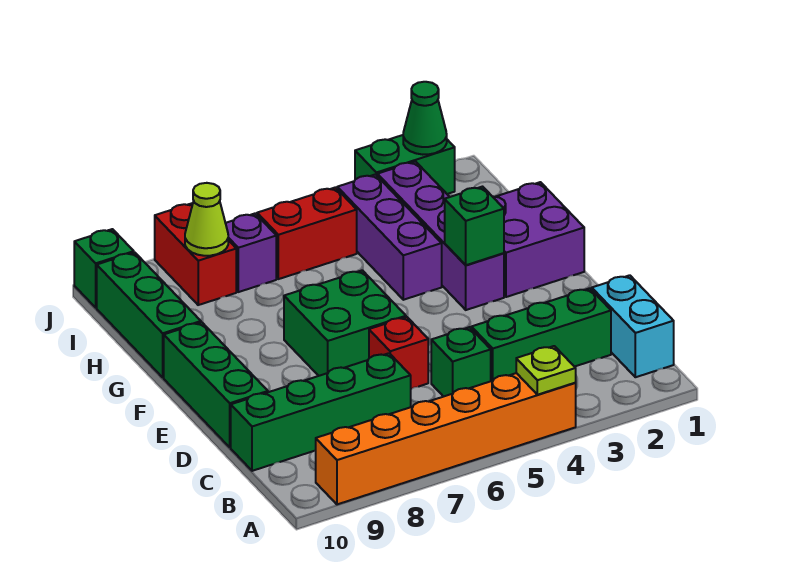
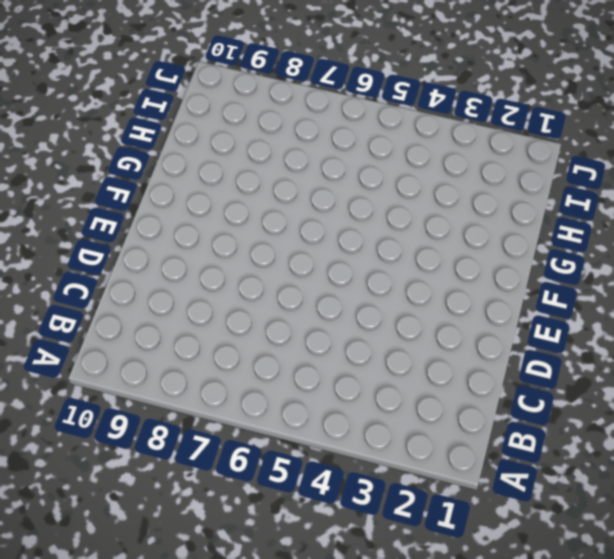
none -> orange 1x6 brick [316,373,576,504]
none -> cyan 1x2 brick [592,275,674,377]
none -> green 1x3 brick [471,288,611,381]

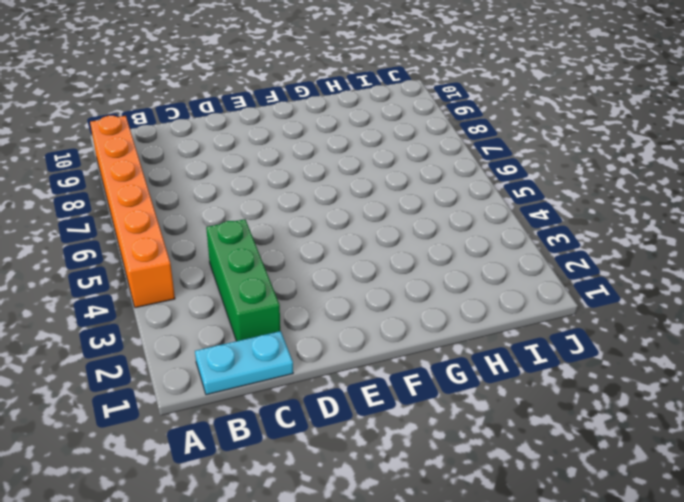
cyan 1x2 plate [195,331,293,395] -> cyan 1x2 brick [592,275,674,377]
none -> green 1x1 brick [431,327,491,397]
none -> green 1x4 brick [231,353,411,471]
none -> red 1x1 brick [369,317,428,389]

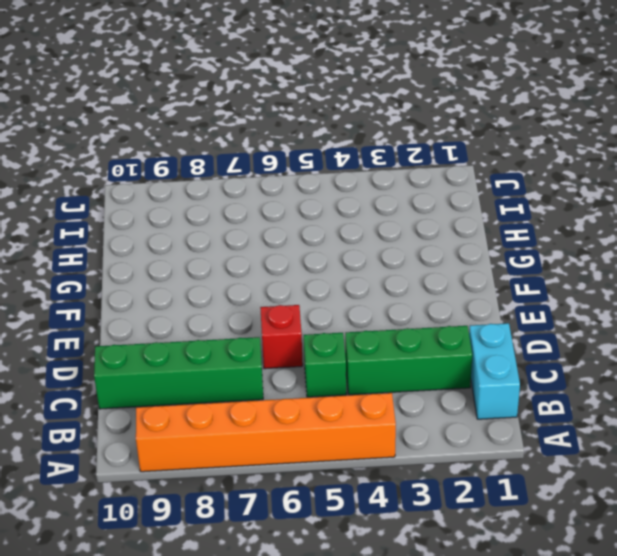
none -> green 1x3 brick [164,322,268,447]
none -> green 2x2 brick [284,270,406,376]
none -> purple 2x2 brick [492,182,584,297]

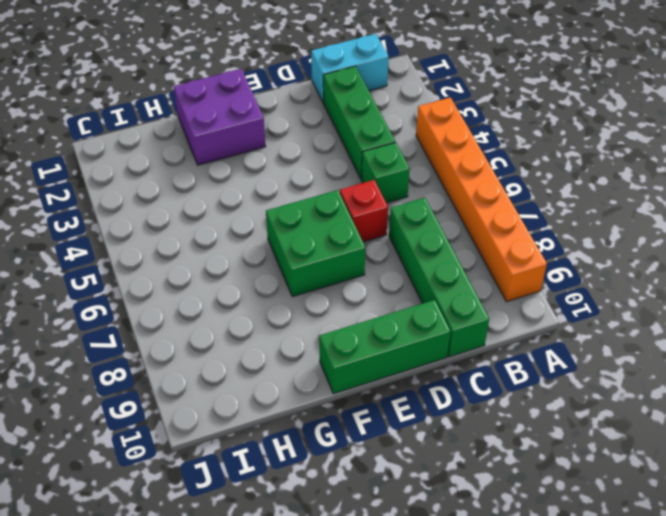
none -> purple 1x4 brick [377,162,504,310]
none -> purple 1x3 brick [337,174,442,300]
none -> green 1x3 brick [97,252,201,378]

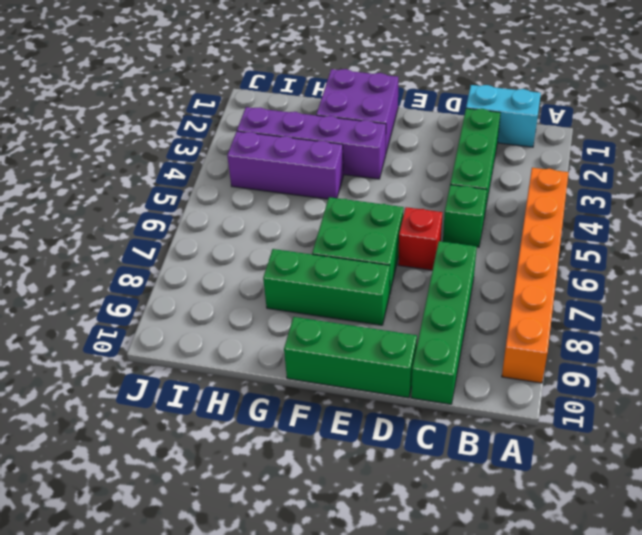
green 1x3 brick [263,249,390,325] -> green 1x3 brick moved to [97,252,201,378]
none -> red 1x2 brick [257,187,357,279]
none -> purple 1x1 brick [226,214,276,292]
none -> red 1x2 brick [155,203,236,305]

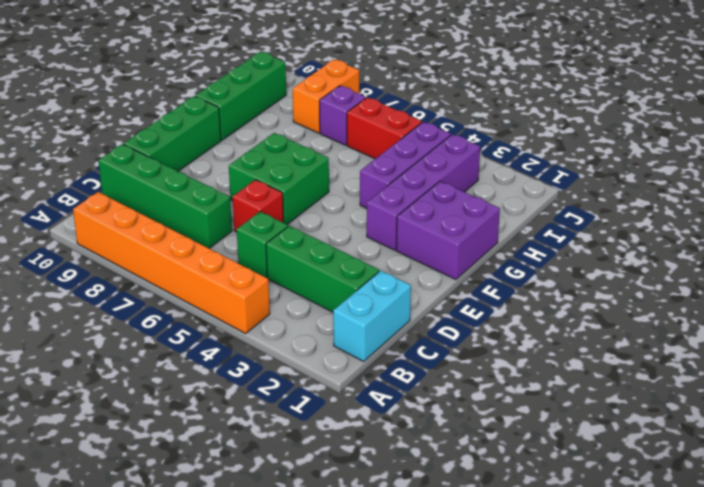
orange 1x2 brick [293,59,359,133] -> red 1x2 brick [155,203,236,305]
none -> green 1x2 brick [355,135,455,194]
none -> green 1x1 brick [74,229,134,308]
none -> lime 1x1 plate [516,346,576,395]

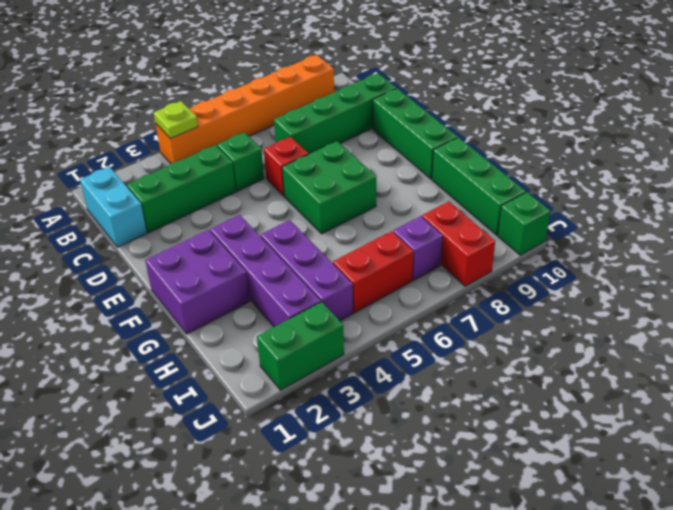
none -> green 1x1 brick [445,187,504,265]
none -> lime 1x1 cone [185,183,228,256]
none -> green 1x1 cone [403,82,447,155]

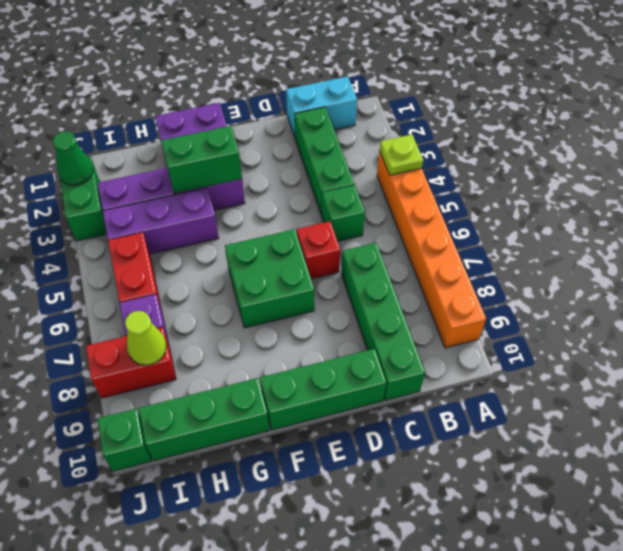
green 1x2 brick [161,126,242,193] -> green 1x1 brick [445,187,504,265]

